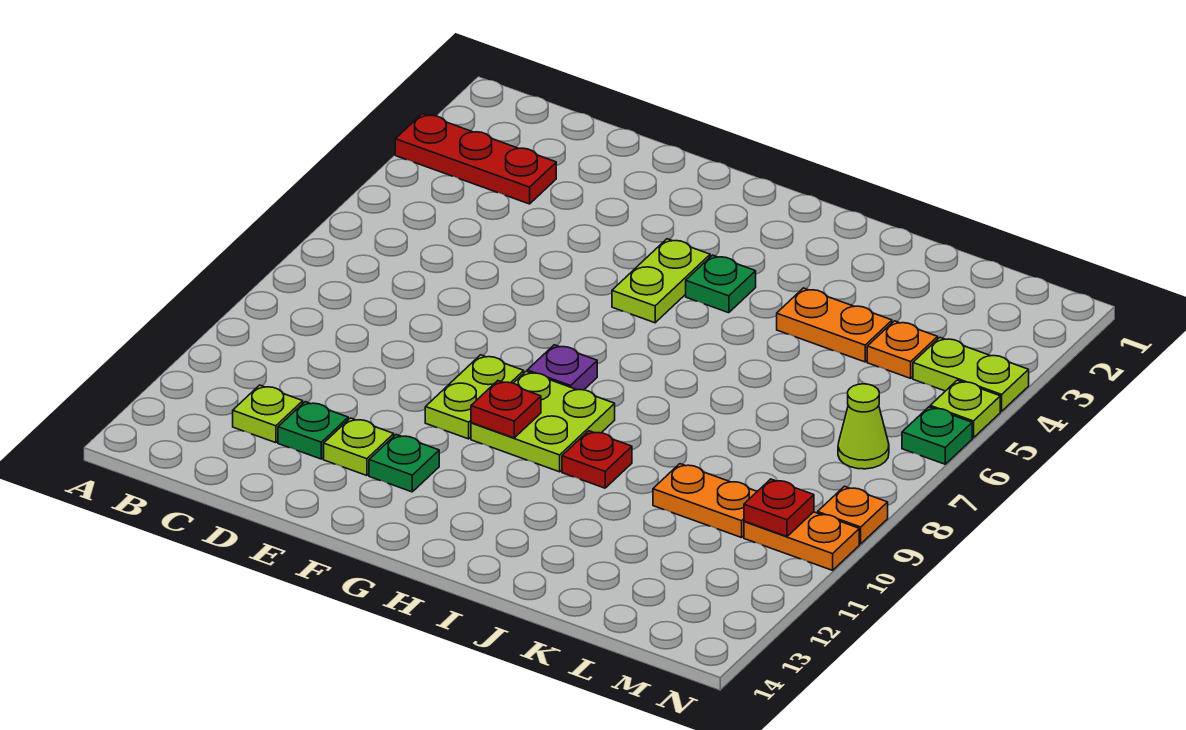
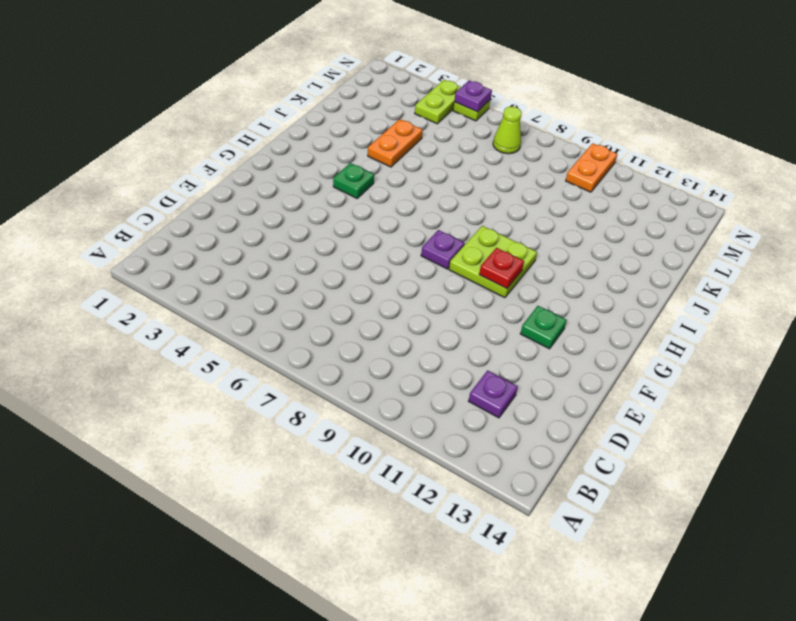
purple 1x1 plate [469,370,518,418] -> lime 1x1 plate [233,385,303,443]
purple 1x1 plate [454,81,492,112] -> none
none -> red 1x3 plate [395,114,556,204]
none -> green 1x1 plate [278,402,348,459]
none -> lime 1x1 plate [324,418,394,476]

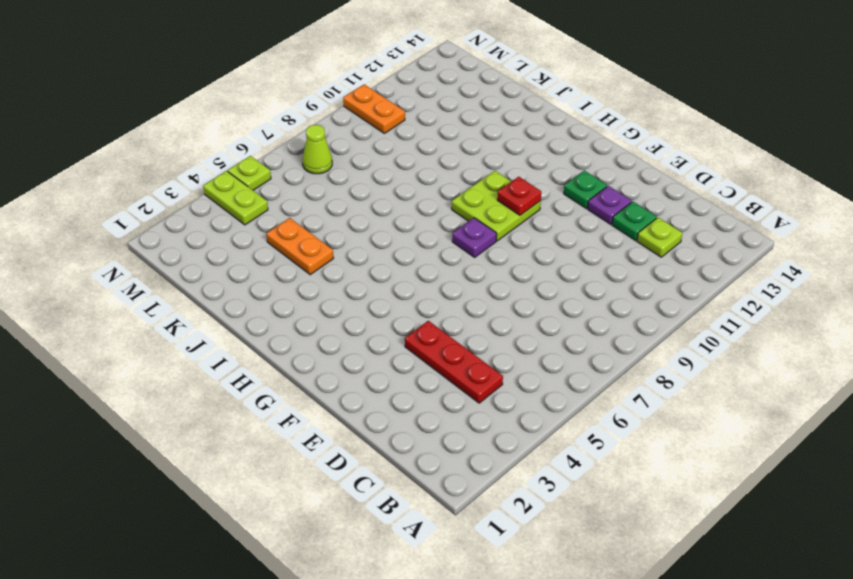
red 1x3 plate [405,321,503,403] -> red 1x3 plate moved to [395,114,556,204]
purple 1x1 plate [588,186,632,225] -> lime 1x1 plate [324,418,394,476]
none -> lime 1x2 plate [425,355,524,439]
none -> lime 1x2 plate [612,239,710,323]
none -> green 1x1 plate [686,255,756,313]

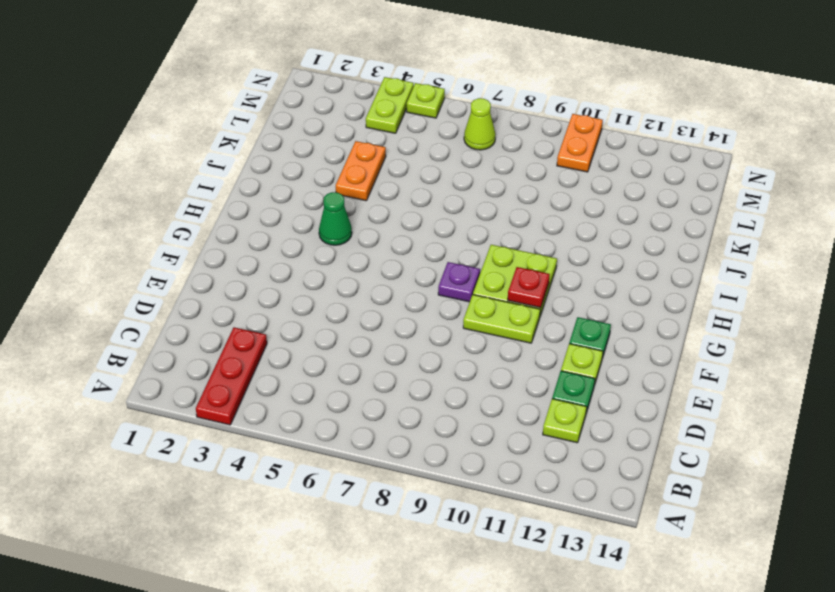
green 1x1 cone [319,192,352,245] -> green 1x1 plate [686,255,756,313]
none -> lime 1x2 plate [612,239,710,323]
none -> red 1x1 plate [562,431,632,488]
none -> orange 1x2 plate [653,464,757,538]

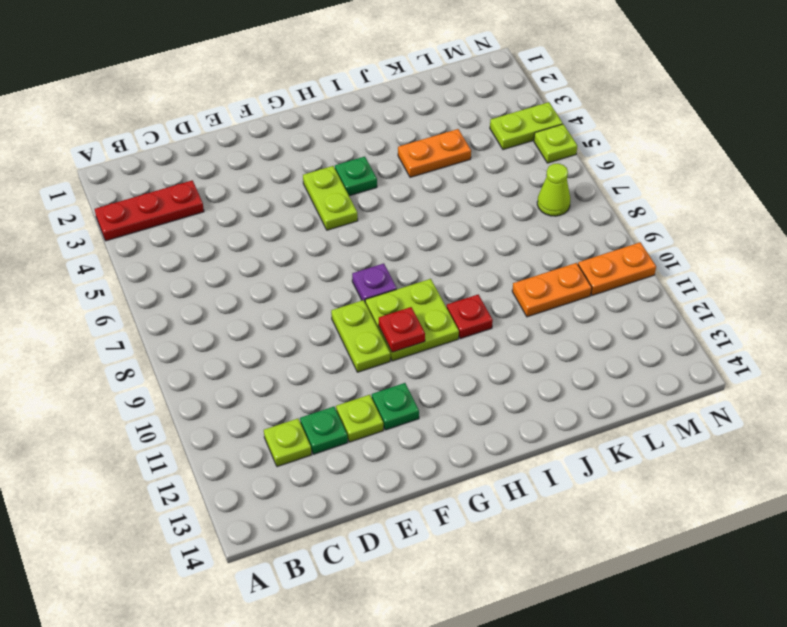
none -> orange 1x1 plate [867,321,938,378]
none -> green 1x1 plate [902,407,972,464]
none -> orange 1x1 plate [818,486,888,544]

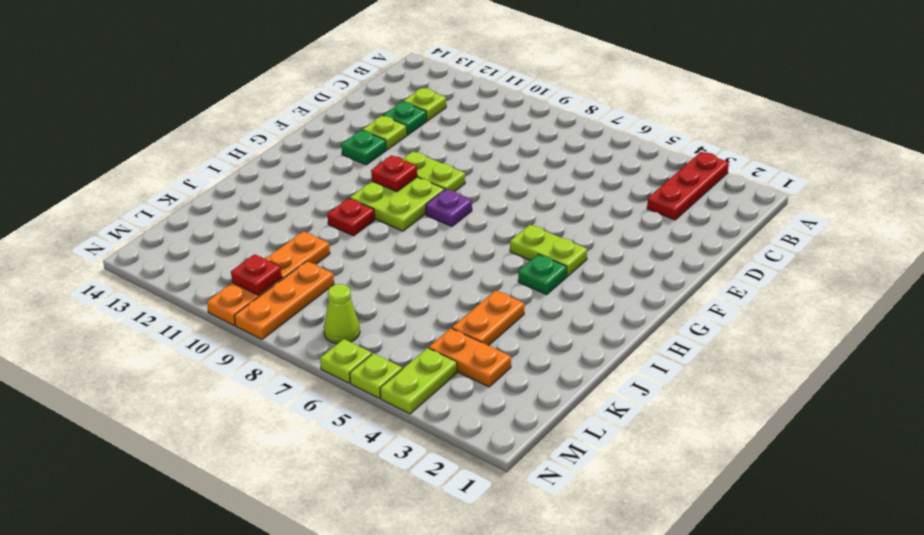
orange 1x2 plate [429,328,511,387] -> orange 1x1 plate [867,321,938,378]
orange 1x3 plate [234,261,334,339] -> orange 1x1 plate [818,486,888,544]
lime 1x1 plate [320,339,372,383] -> green 1x1 plate [902,407,972,464]

